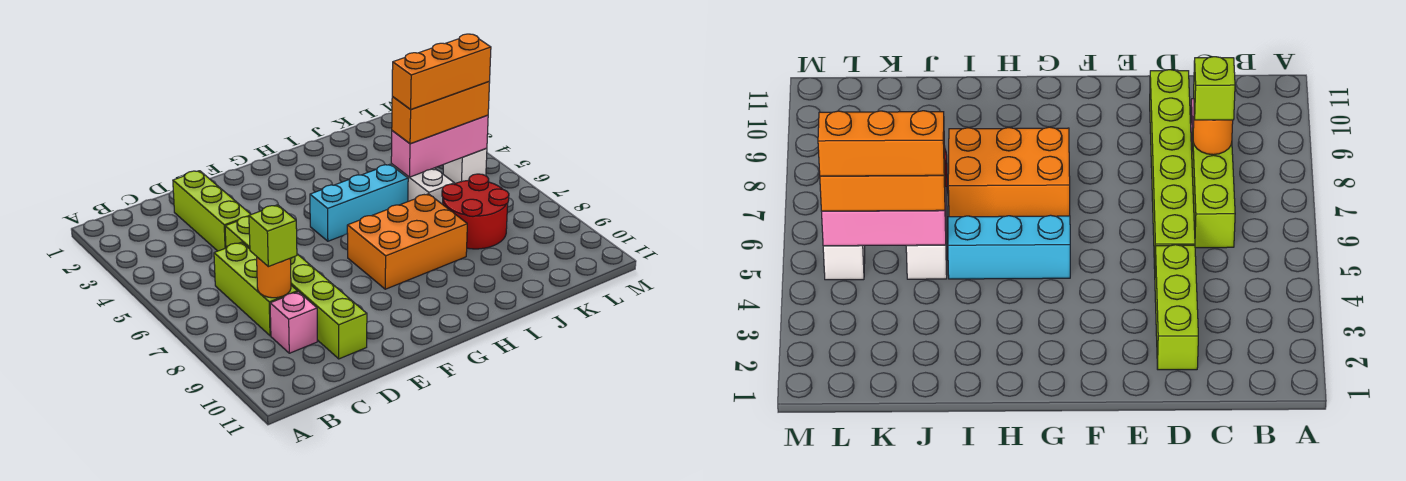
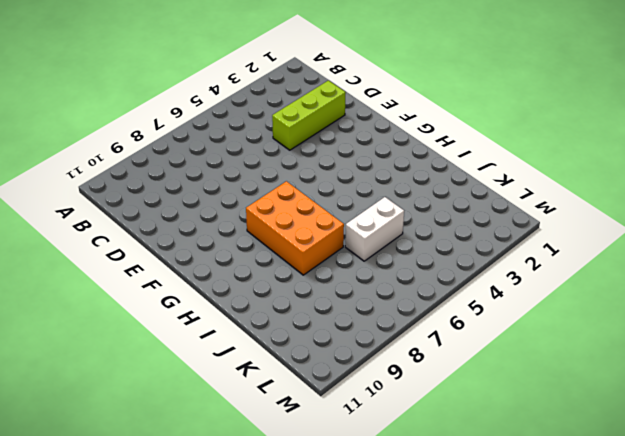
none -> lime 1x3 brick [214,242,298,336]
none -> pink 1x1 brick [270,292,318,353]
none -> lime 1x6 brick [225,216,367,359]

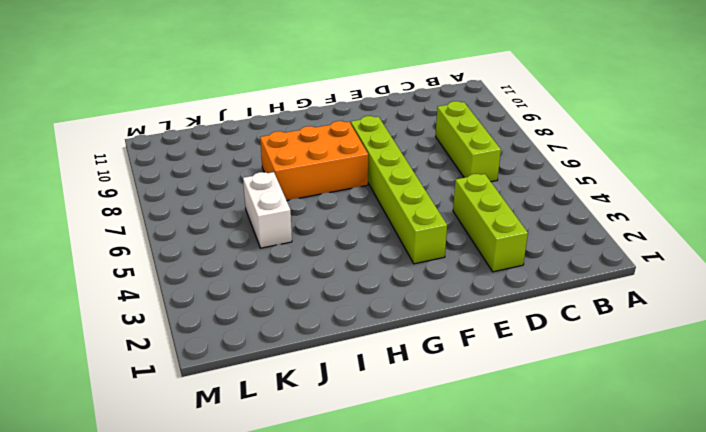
lime 1x6 brick [351,116,447,264] -> lime 1x6 brick moved to [225,216,367,359]
none -> pink 1x1 brick [270,292,318,353]
none -> cyan 1x3 brick [310,164,408,241]
none -> red 2x2 round brick [442,174,509,249]

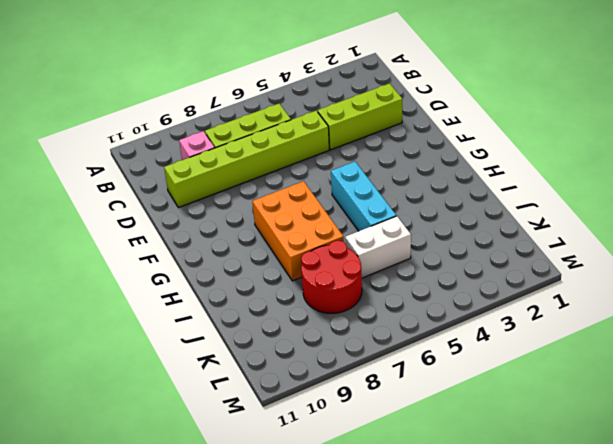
none -> white 1x1 brick [443,148,487,184]
none -> orange 1x1 round brick [257,257,291,298]
none -> pink 1x3 brick [391,115,488,177]

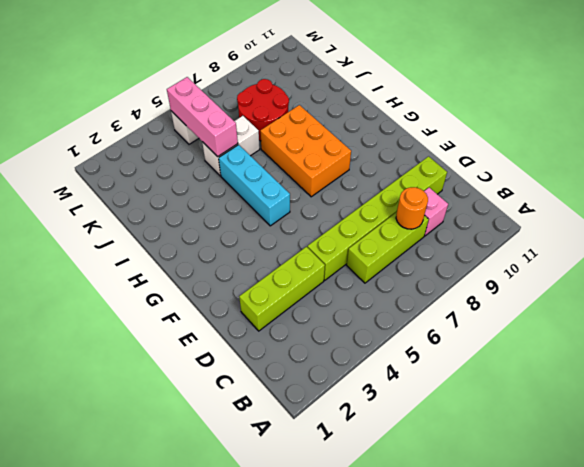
none -> lime 1x1 brick [249,205,297,267]
none -> orange 1x3 brick [392,82,490,144]
none -> orange 1x3 brick [392,34,491,110]

